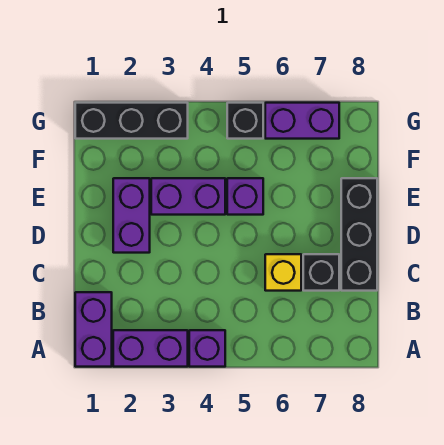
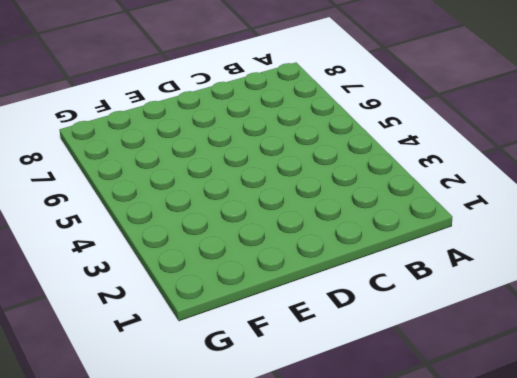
none -> purple 1x2 brick [75,292,112,367]
none -> purple 1x2 brick [113,330,188,367]
none -> purple 1x1 brick [189,330,225,367]

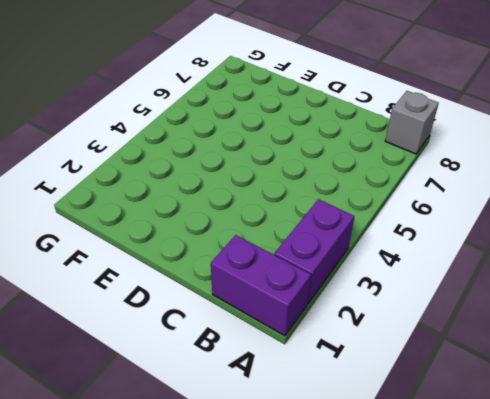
grey 1x1 brick [385,91,439,154] -> none
none -> purple 1x1 brick [189,330,225,367]
none -> yellow 1x1 brick [265,254,301,291]
none -> black 1x1 brick [303,254,339,291]

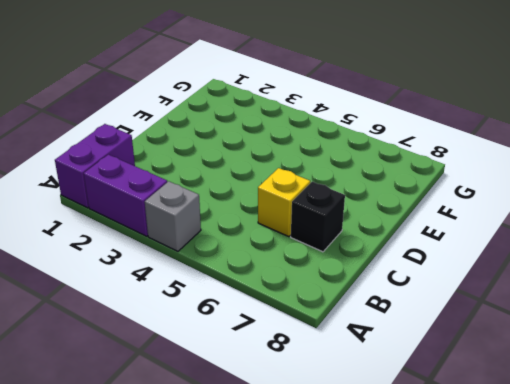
grey 1x1 brick [145,181,201,251] -> purple 1x1 brick [189,330,225,367]
none -> black 1x3 brick [341,178,377,291]
none -> purple 1x2 brick [113,178,150,253]
none -> purple 1x2 brick [151,178,225,215]

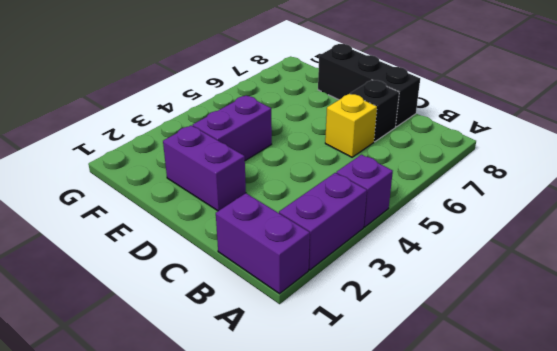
none -> purple 1x1 brick [227,178,263,215]
none -> black 1x3 brick [75,103,188,139]
none -> black 1x1 brick [227,103,263,139]

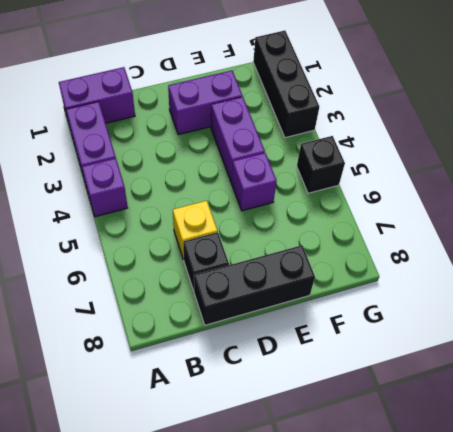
none -> purple 1x2 brick [265,103,339,139]

